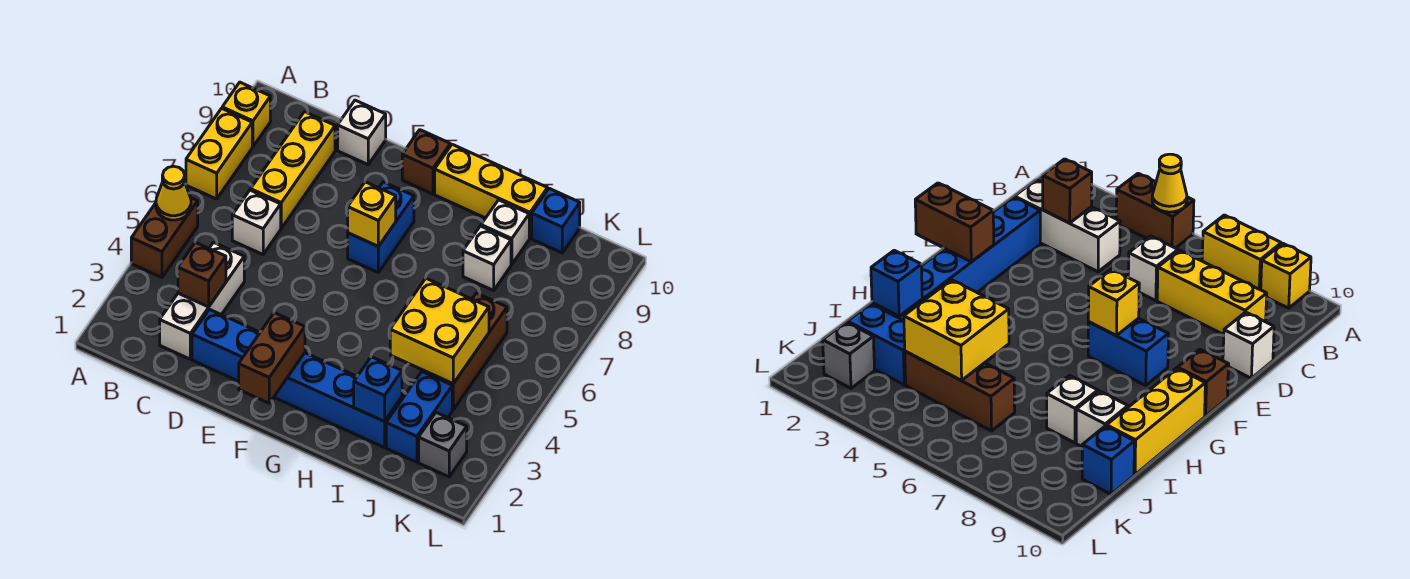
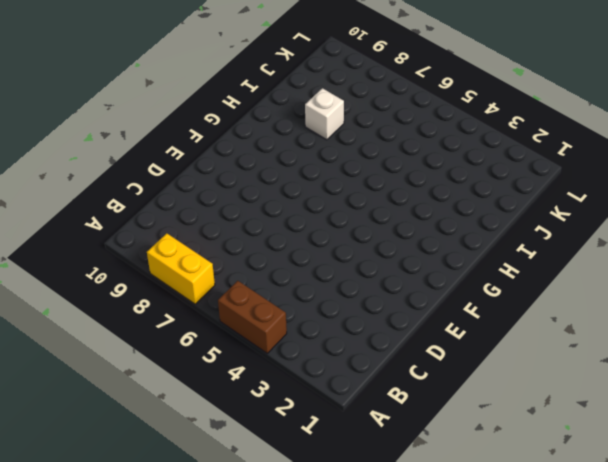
none -> yellow 1x1 brick [222,82,270,147]
none -> white 1x3 brick [160,242,244,359]
none -> white 1x1 brick [232,190,281,254]

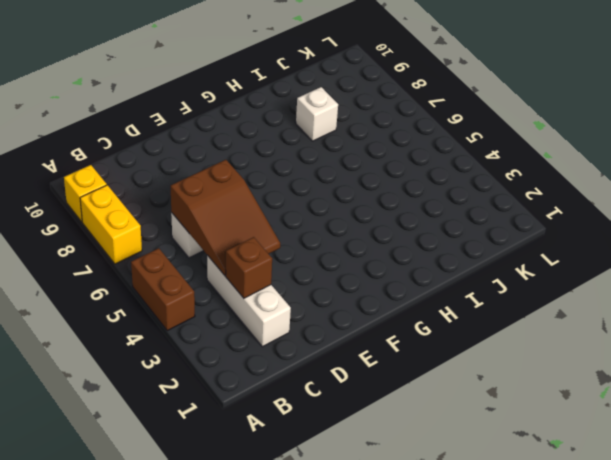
brown 2x3 slope [171,160,280,276] -> none
none -> yellow 1x3 brick [251,112,335,228]
none -> blue 1x6 brick [192,310,402,447]
none -> white 1x1 brick [338,100,386,164]

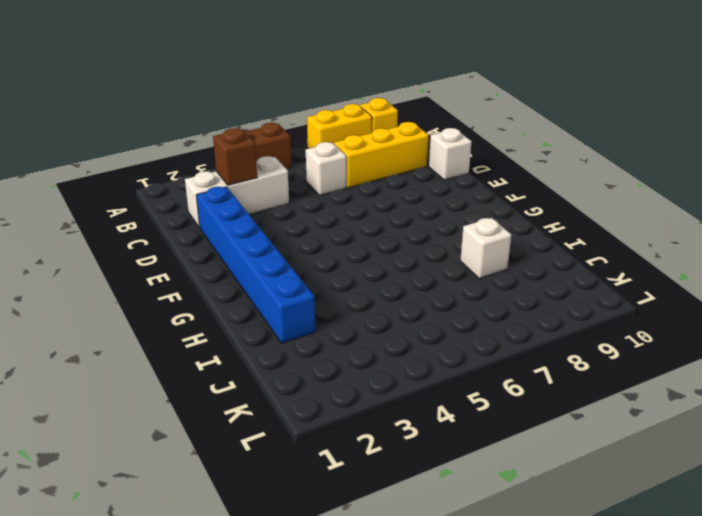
none -> blue 1x2 brick [348,182,414,272]
none -> brown 1x1 brick [402,130,450,194]
none -> yellow 1x3 brick [435,144,547,238]

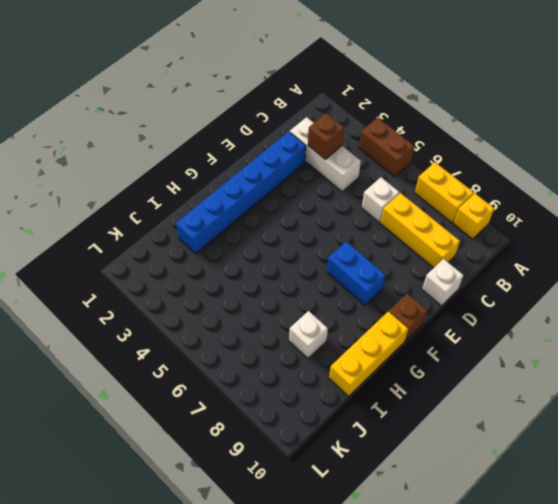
none -> white 1x1 brick [481,200,529,264]
none -> blue 1x2 brick [386,372,452,462]
none -> brown 1x3 brick [423,293,507,410]

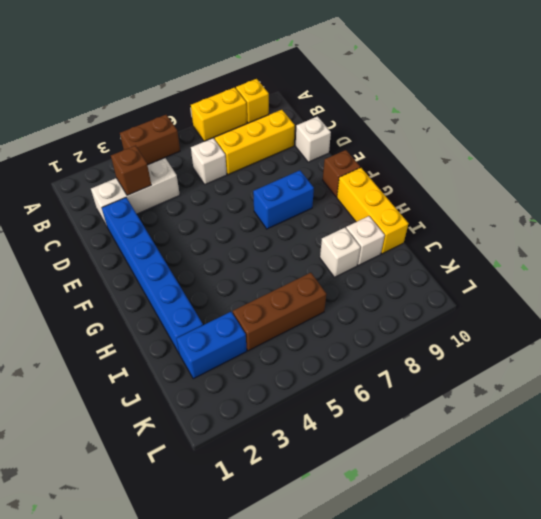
none -> blue 1x1 brick [532,188,580,253]
none -> grey 1x1 brick [419,413,467,477]
none -> yellow 1x1 cone [156,166,191,220]

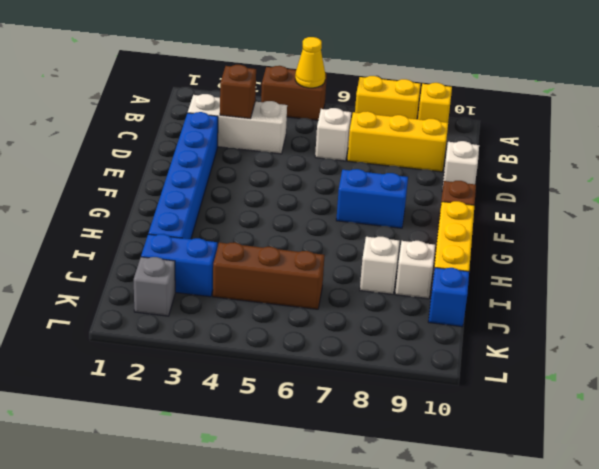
none -> brown 1x2 brick [239,313,305,403]
none -> yellow 1x1 brick [348,182,396,246]
none -> blue 1x1 brick [354,357,402,421]

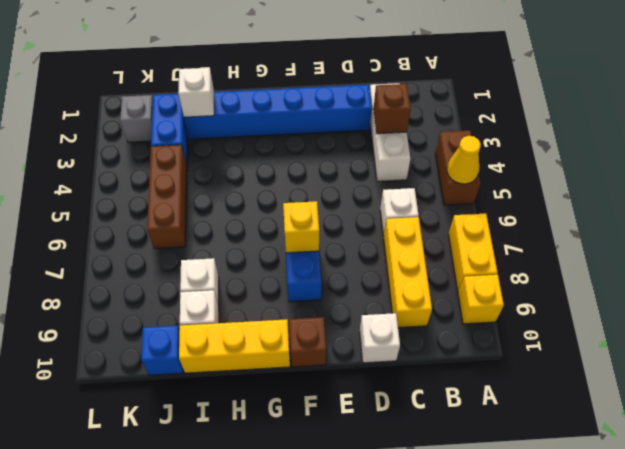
white 1x1 brick [178,68,214,117] -> blue 1x1 brick [354,357,402,421]
none -> brown 1x2 brick [239,313,305,403]
none -> yellow 2x2 brick [390,278,489,384]

